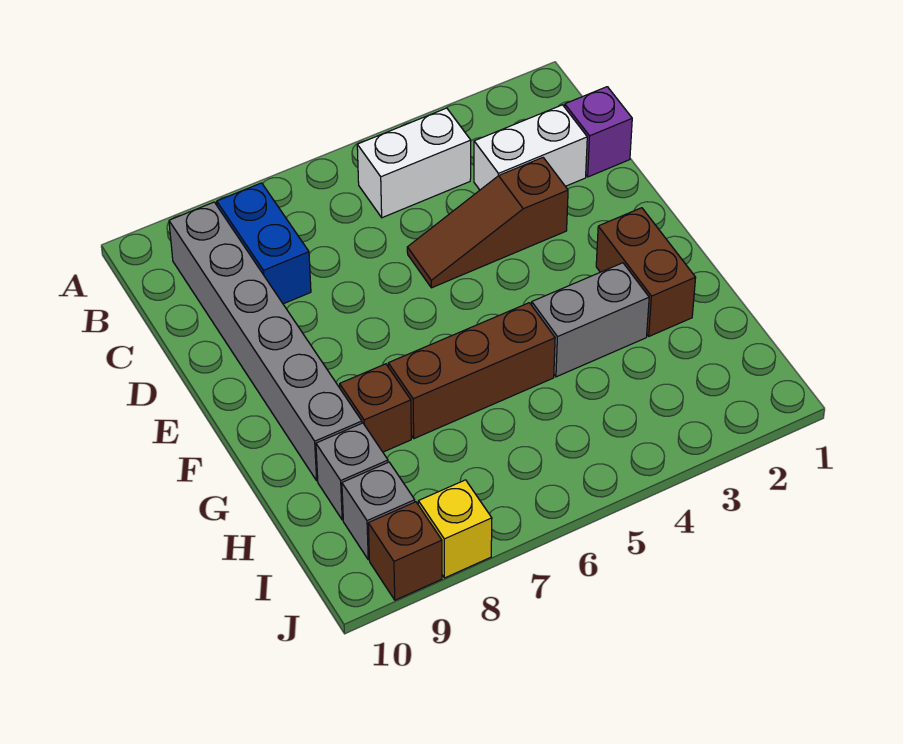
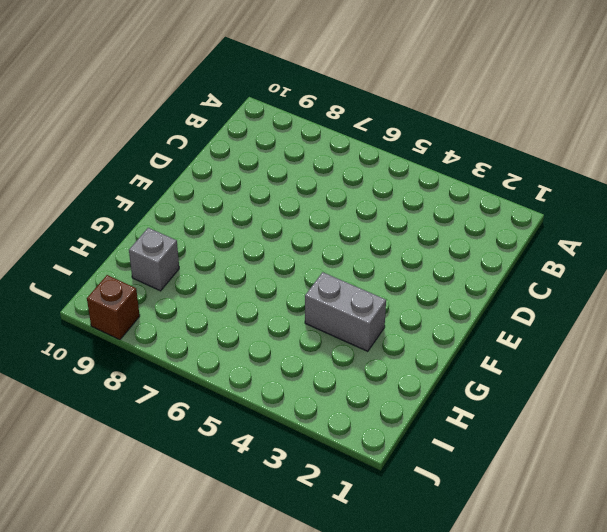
none -> white 1x2 brick [357,108,471,218]
none -> blue 1x2 brick [217,183,311,304]
none -> grey 1x6 brick [169,202,362,481]

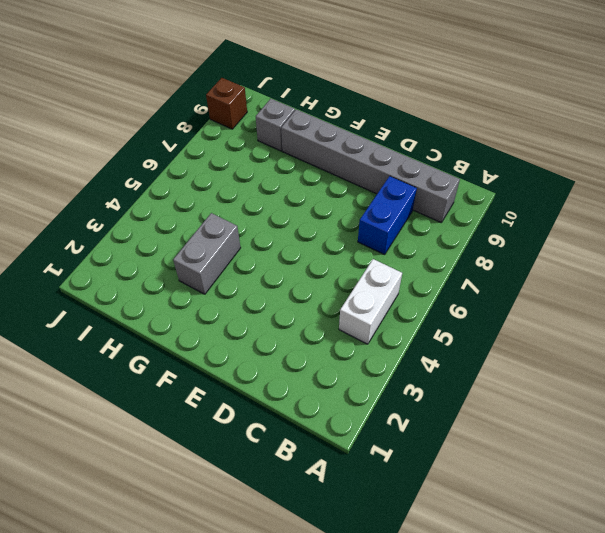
blue 1x2 brick [358,176,417,255] -> blue 1x2 brick turned to [217,183,311,304]
none -> purple 1x1 brick [565,87,632,177]
none -> white 1x2 brick [474,105,587,190]
none -> brown 1x3 slope [407,158,568,288]

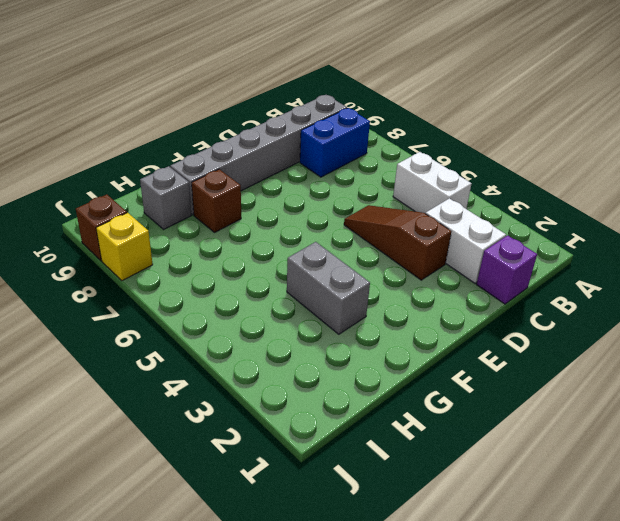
none -> brown 1x2 brick [596,208,696,336]
none -> brown 1x3 brick [388,303,555,439]
none -> grey 1x1 brick [342,462,415,560]

